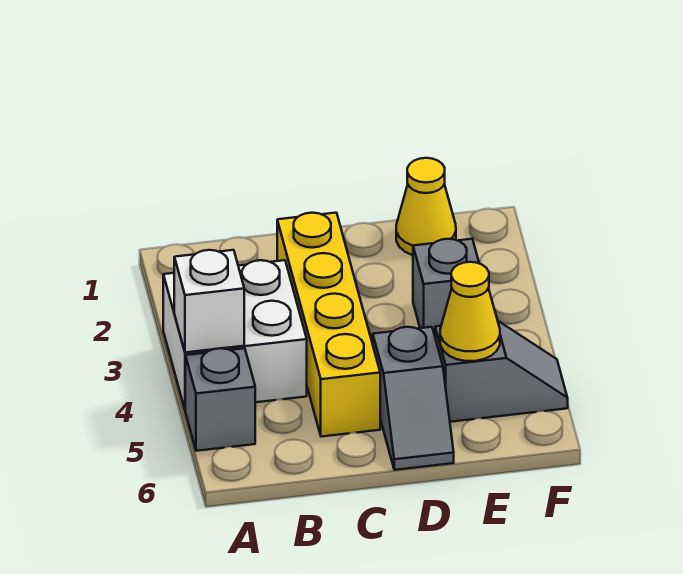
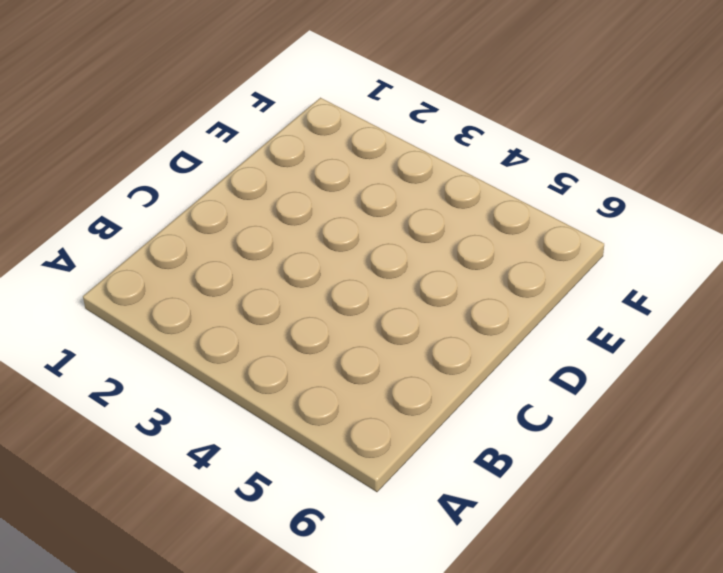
none -> white 2x2 brick [163,260,307,409]
none -> grey 1x1 brick [185,348,255,451]

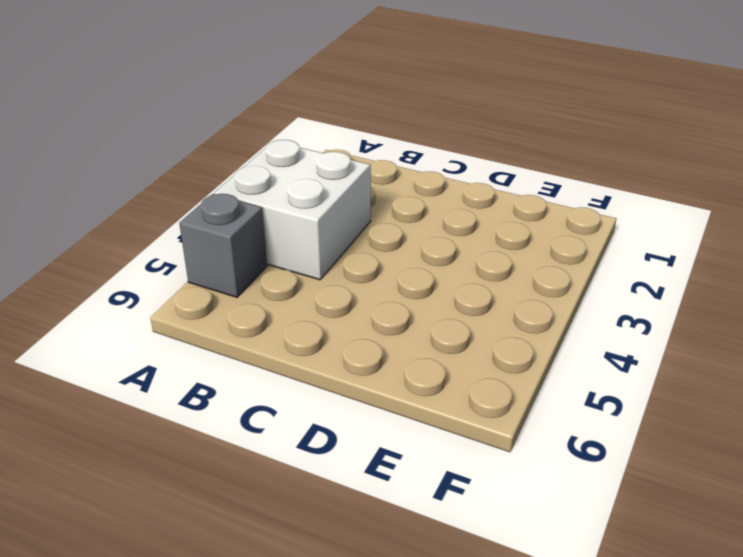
none -> yellow 1x4 brick [277,213,380,437]
none -> grey 1x2 slope [373,327,454,470]

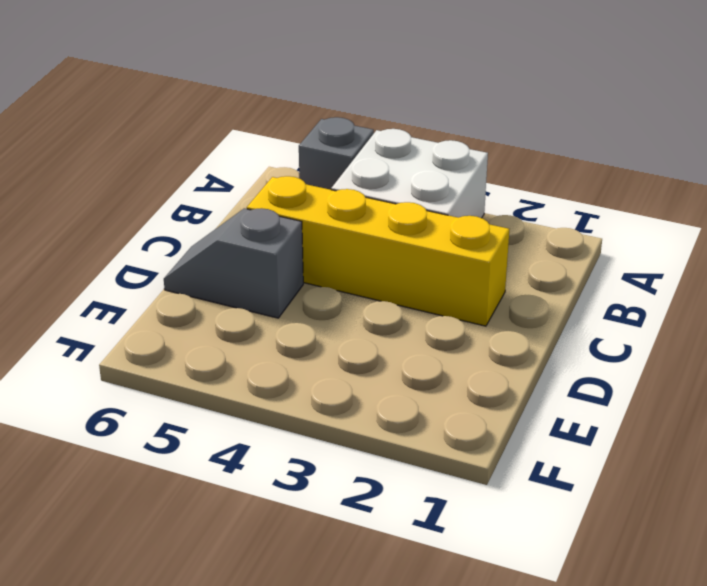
none -> yellow 1x1 cone [396,158,456,255]
none -> grey 1x1 brick [413,239,479,335]

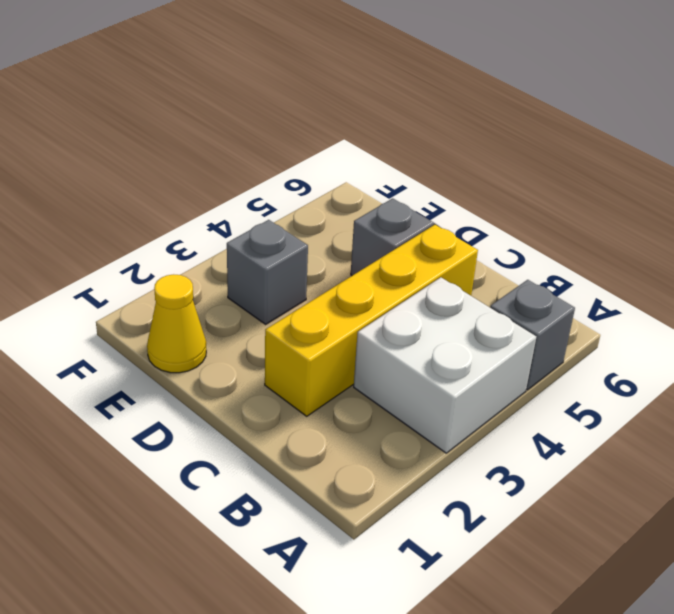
none -> grey 1x2 slope [435,321,568,422]
none -> white 1x1 brick [174,250,244,352]

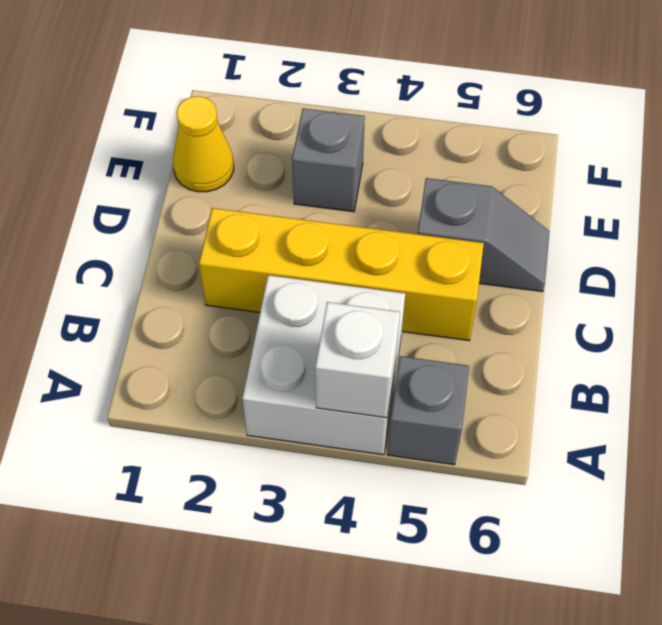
none -> grey 1x2 slope [435,321,568,422]
none -> yellow 1x1 cone [440,262,500,361]

